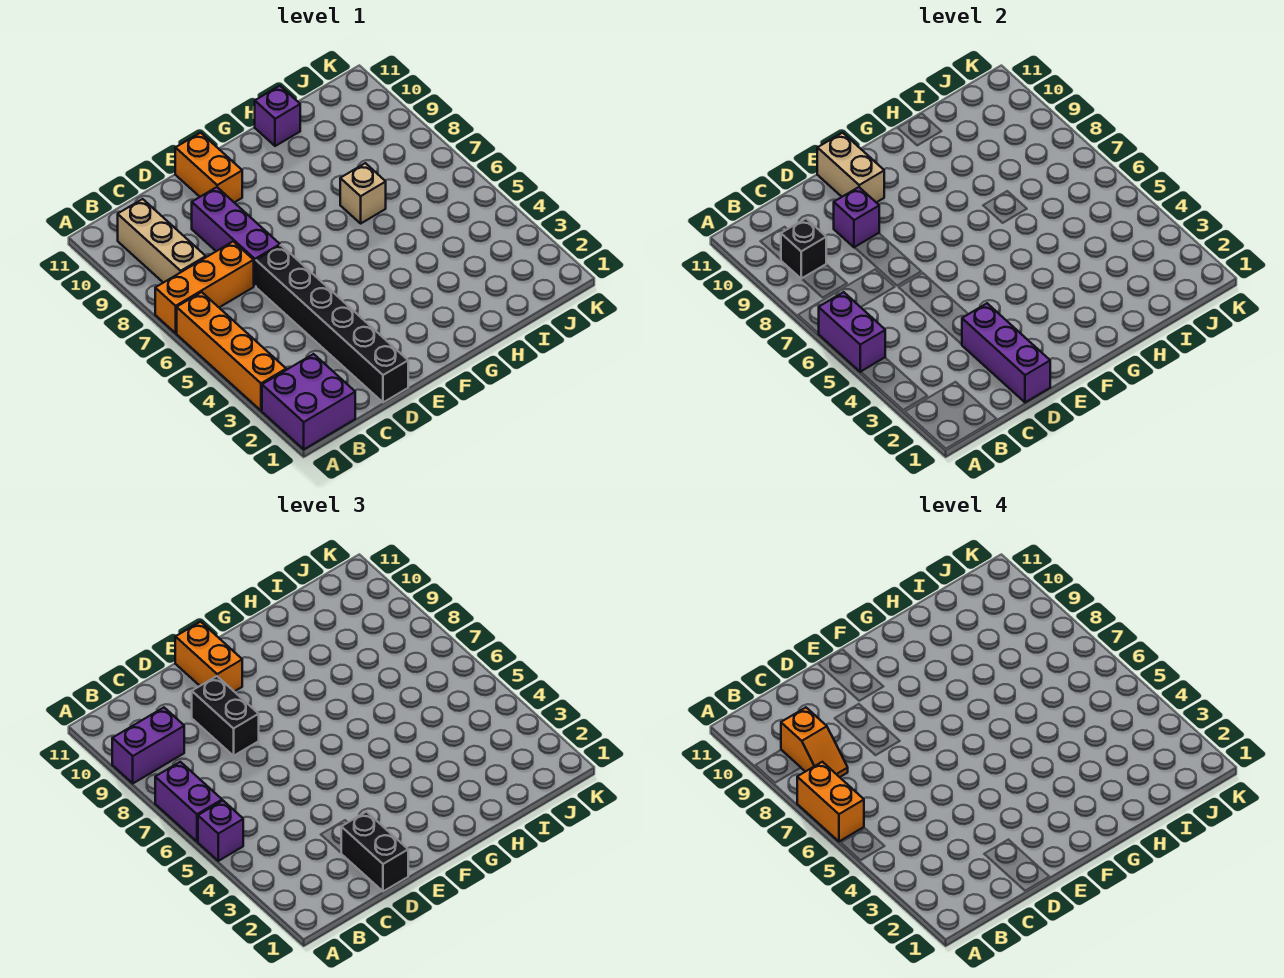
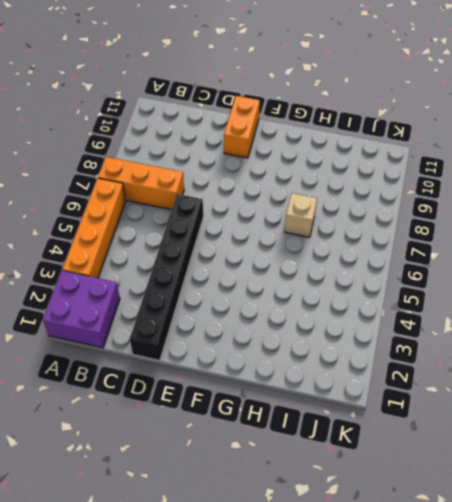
none -> tan 1x3 brick [118,199,206,283]
none -> purple 1x3 brick [192,187,280,286]
none -> purple 1x1 brick [255,86,300,146]

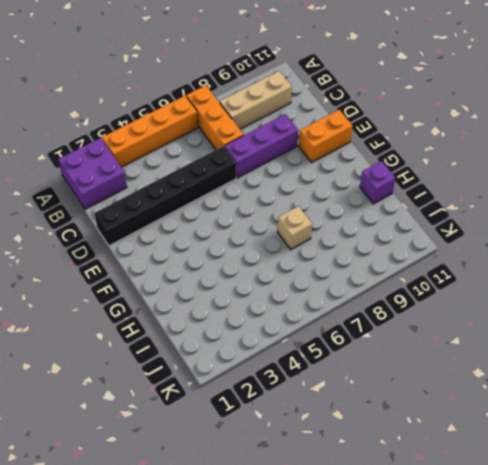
none -> purple 1x2 brick [819,292,885,372]
none -> black 1x1 brick [781,219,826,279]
none -> purple 1x3 brick [962,303,1050,402]

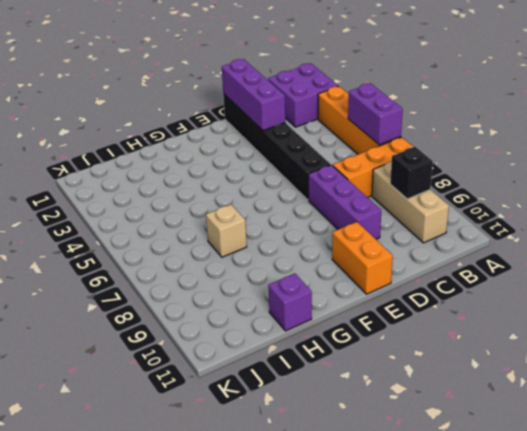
none -> purple 1x1 brick [834,187,879,248]
none -> tan 1x2 brick [817,133,884,203]
none -> purple 1x1 brick [198,801,243,861]

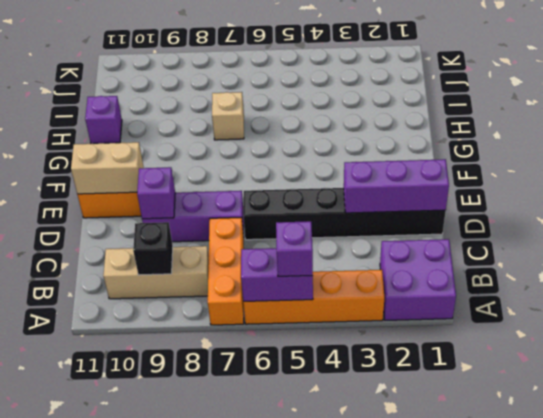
none -> purple 1x2 brick [155,762,222,842]
none -> purple 1x2 brick [112,708,184,783]
none -> black 1x2 brick [341,812,408,891]

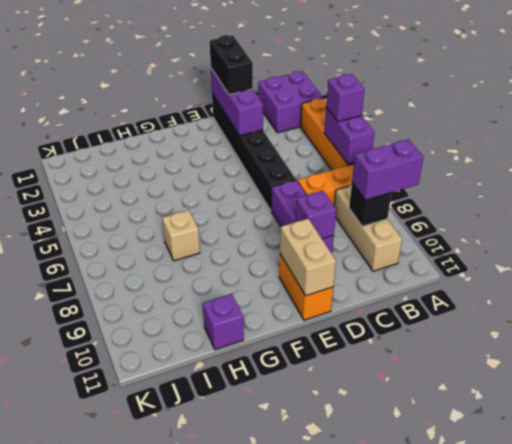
none -> purple 1x2 brick [155,762,222,842]
none -> black 1x2 brick [192,676,259,756]
none -> orange 1x2 brick [175,622,242,692]

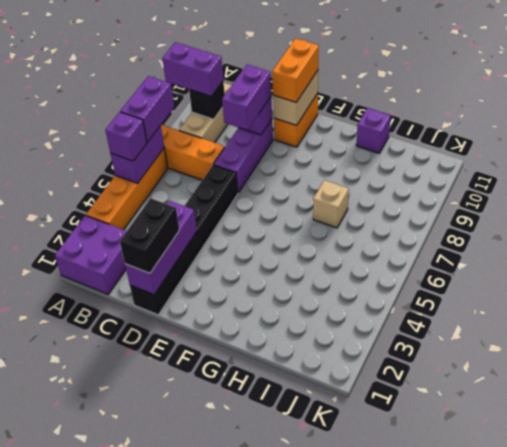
purple 1x2 brick [222,65,271,130] -> black 1x2 brick [192,676,259,756]
none -> orange 1x2 brick [797,762,864,841]
none -> orange 1x2 slope [781,708,848,777]

